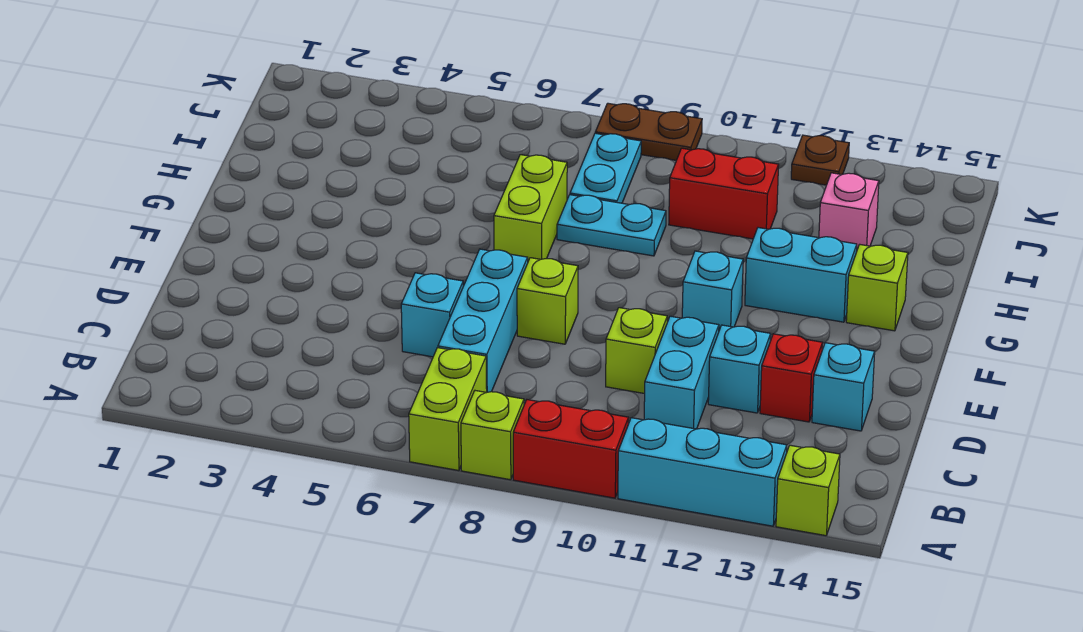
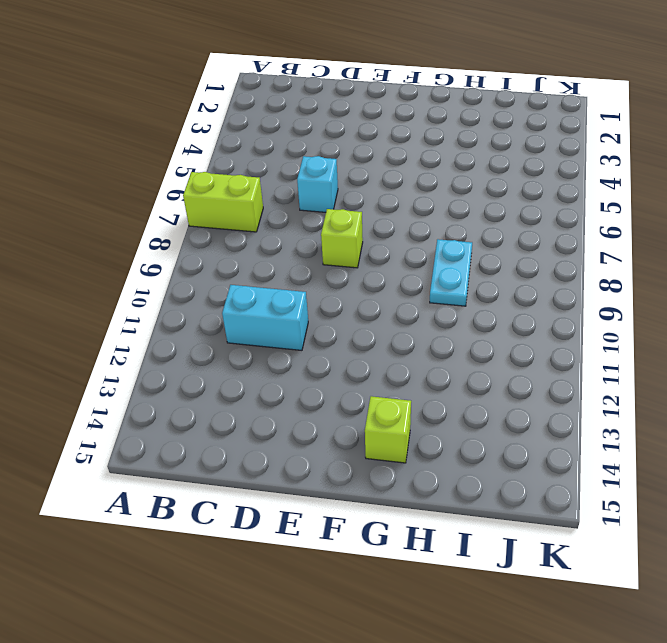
none -> lime 1x1 brick [461,391,524,480]
none -> red 1x2 brick [513,400,629,498]
none -> cyan 1x3 brick [618,418,787,526]

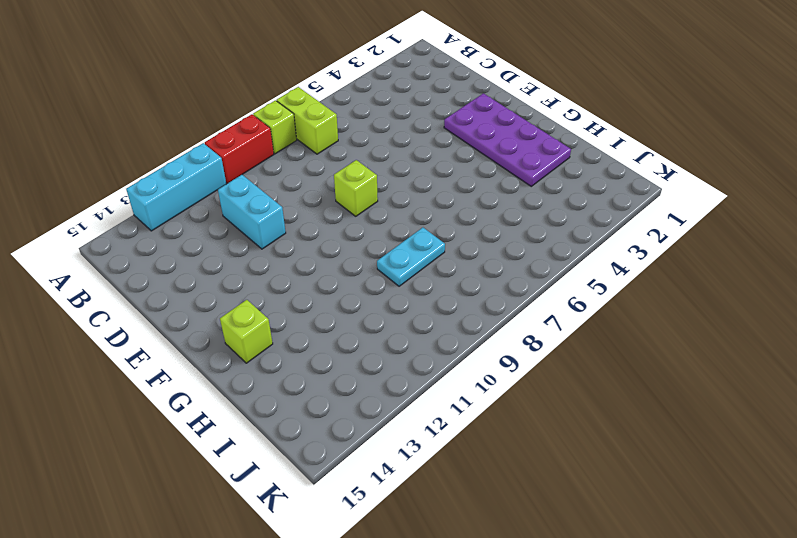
purple 2x4 plate [444,93,571,186] -> none
none -> lime 1x1 brick [776,445,840,536]
none -> cyan 1x3 brick [438,249,528,392]
none -> cyan 1x1 brick [401,273,463,357]

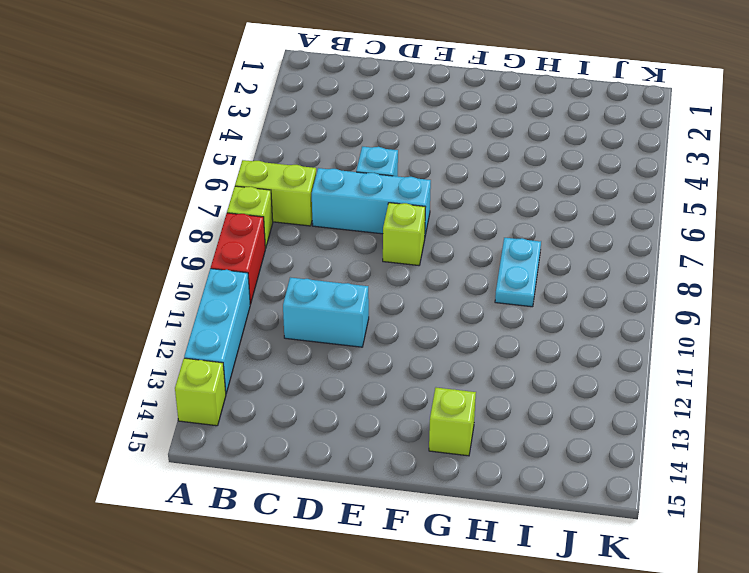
none -> lime 1x1 brick [606,308,667,394]
none -> cyan 1x1 brick [708,325,771,413]
none -> red 1x1 brick [760,334,823,422]

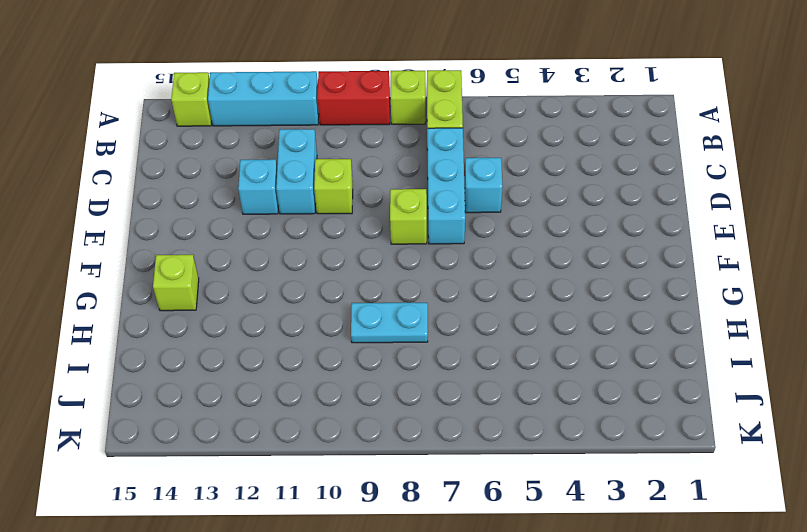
none -> red 1x1 brick [760,334,823,422]
none -> cyan 1x1 brick [812,343,875,431]
none -> cyan 1x1 brick [682,251,743,330]

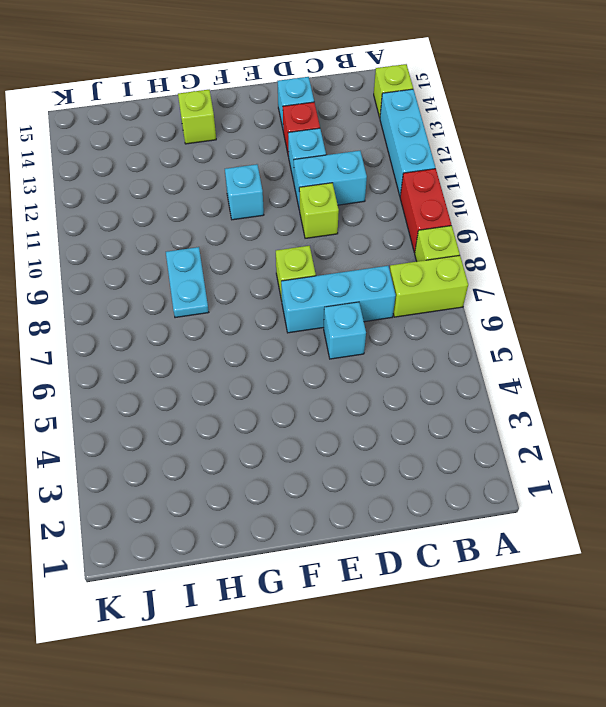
none -> lime 1x2 brick [494,155,567,261]
none -> cyan 1x2 brick [745,228,857,322]
none -> cyan 1x2 plate [570,133,641,203]

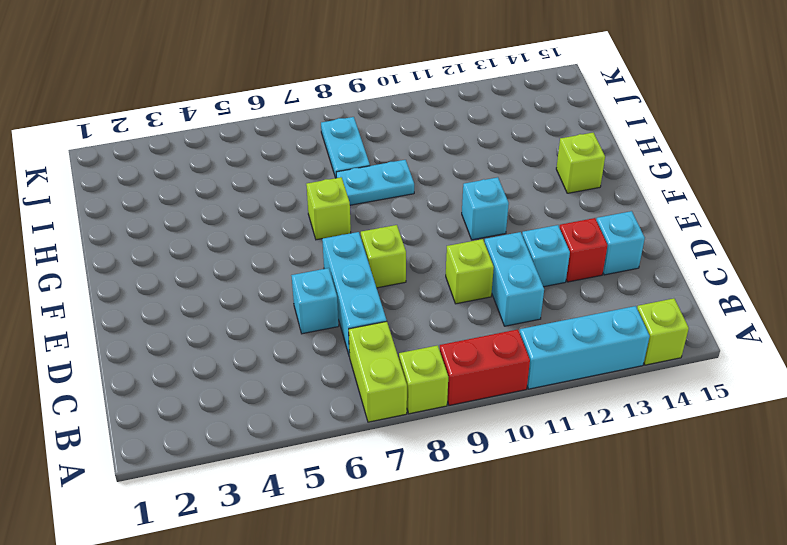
lime 1x1 brick [306,177,351,240] -> lime 1x2 brick [494,155,567,261]
none -> cyan 1x2 brick [745,228,857,322]
none -> red 1x2 brick [669,148,779,239]
none -> pink 1x1 brick [819,173,879,252]

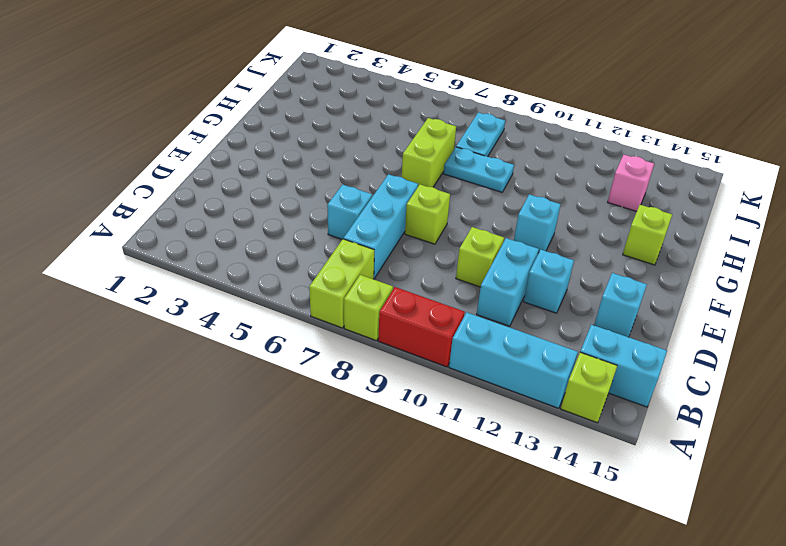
cyan 1x2 brick [580,324,667,407] -> cyan 1x2 brick moved to [745,228,857,322]
none -> red 1x1 brick [760,334,823,422]
none -> red 1x2 brick [669,148,779,239]
none -> brown 1x2 plate [595,103,702,160]

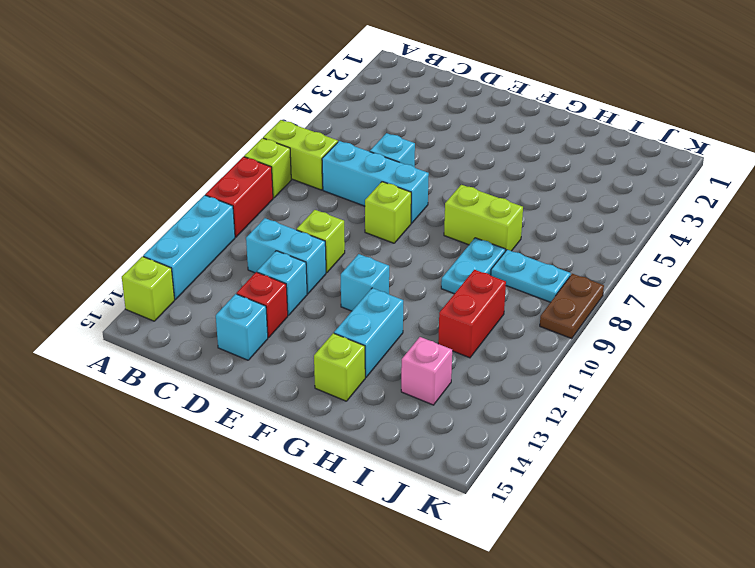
none -> brown 1x1 plate [791,135,849,185]

